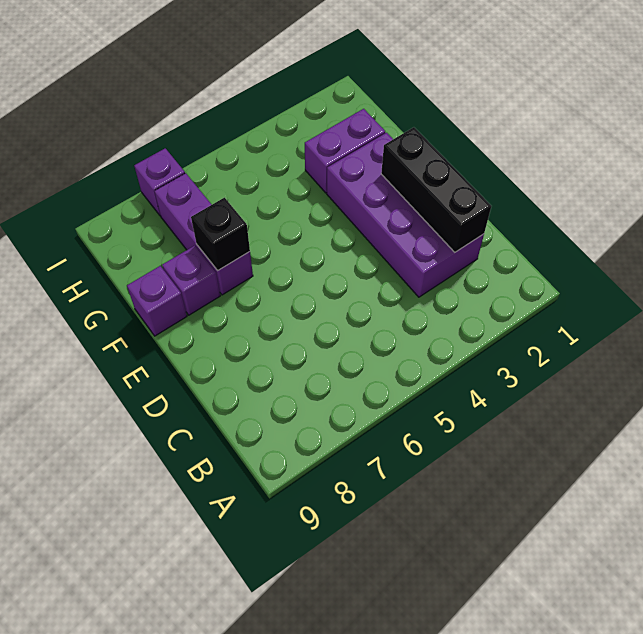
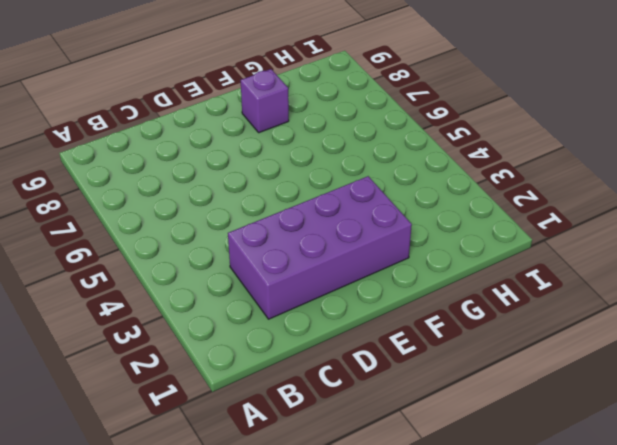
none -> purple 1x3 brick [155,173,253,295]
none -> purple 1x1 brick [127,266,187,336]

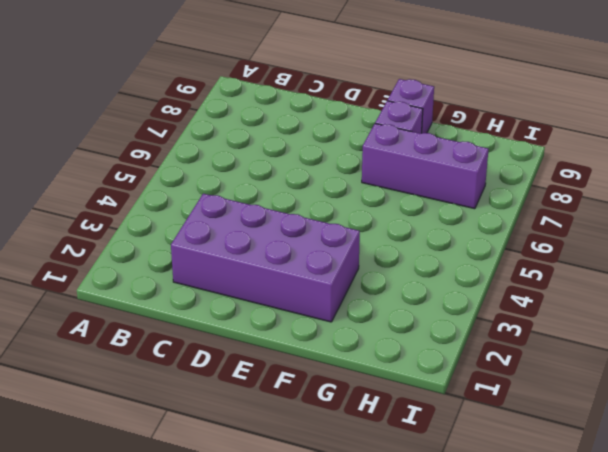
none -> purple 1x2 brick [305,109,385,193]
none -> purple 1x1 brick [134,148,185,216]

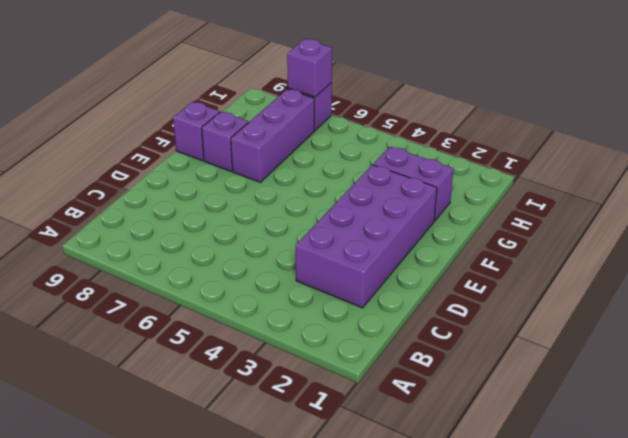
purple 1x1 brick [287,39,332,97] -> none
none -> black 1x3 brick [381,127,491,252]
none -> black 1x1 brick [191,198,250,270]

